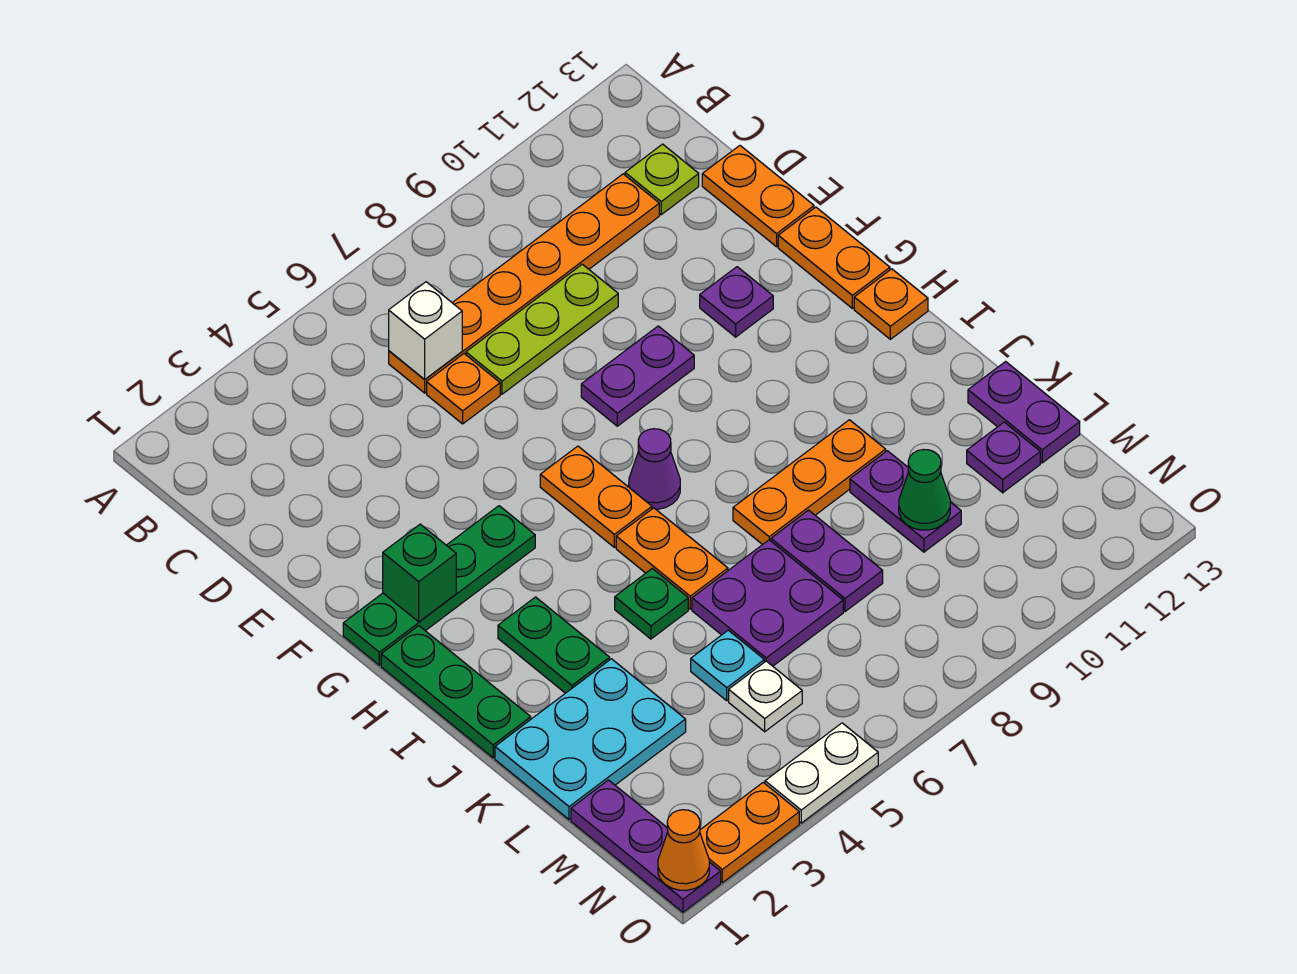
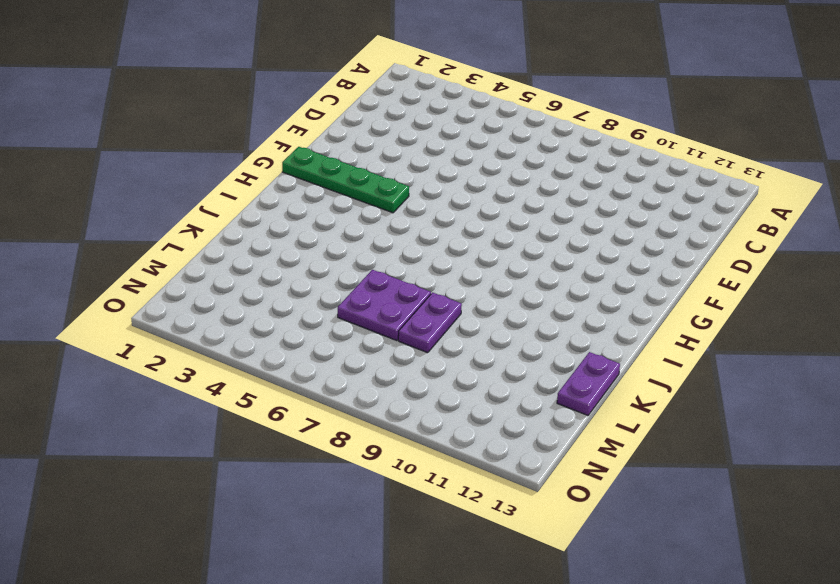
none -> orange 1x6 plate [389,174,659,393]
none -> lime 1x1 plate [625,144,699,215]
none -> orange 1x1 plate [427,354,500,424]
none -> lime 1x3 plate [466,264,618,394]

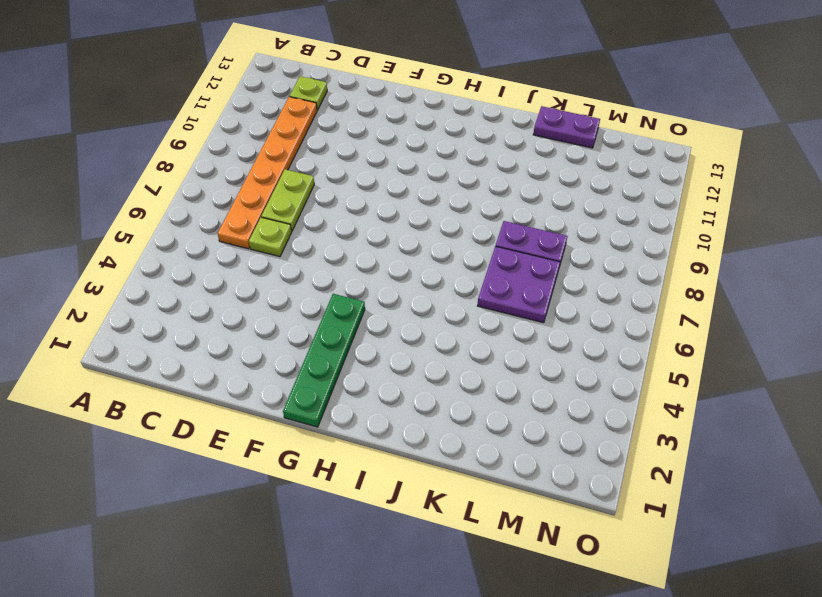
lime 1x1 plate [249,217,292,257] -> orange 1x1 plate [427,354,500,424]
lime 1x2 plate [261,169,314,231] -> lime 1x3 plate [466,264,618,394]
none -> orange 1x2 plate [702,146,814,247]
none -> purple 1x2 plate [581,326,694,426]
none -> purple 1x1 plate [700,267,773,337]
none -> orange 1x2 plate [778,207,890,308]

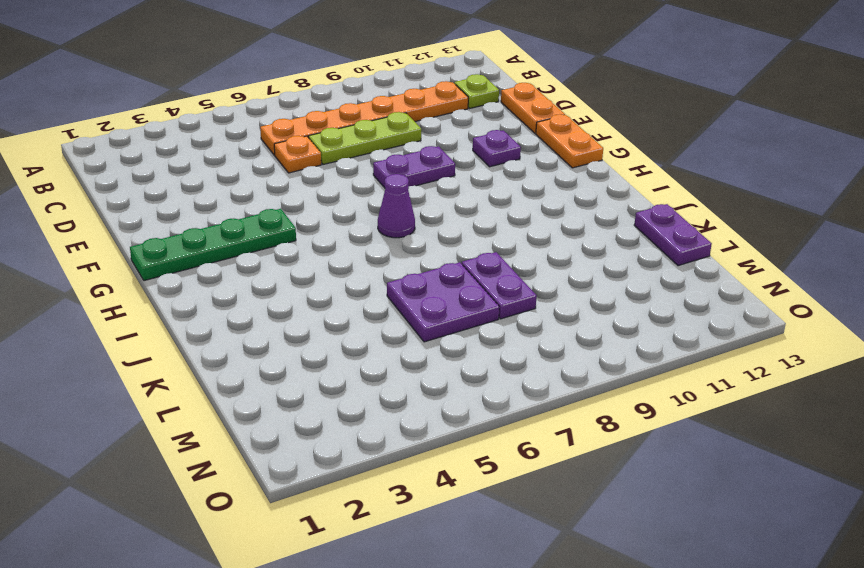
none -> orange 1x2 plate [540,446,652,547]
none -> green 1x3 plate [381,626,531,758]
none -> orange 1x1 plate [854,269,928,339]
none -> green 1x2 plate [498,597,610,693]

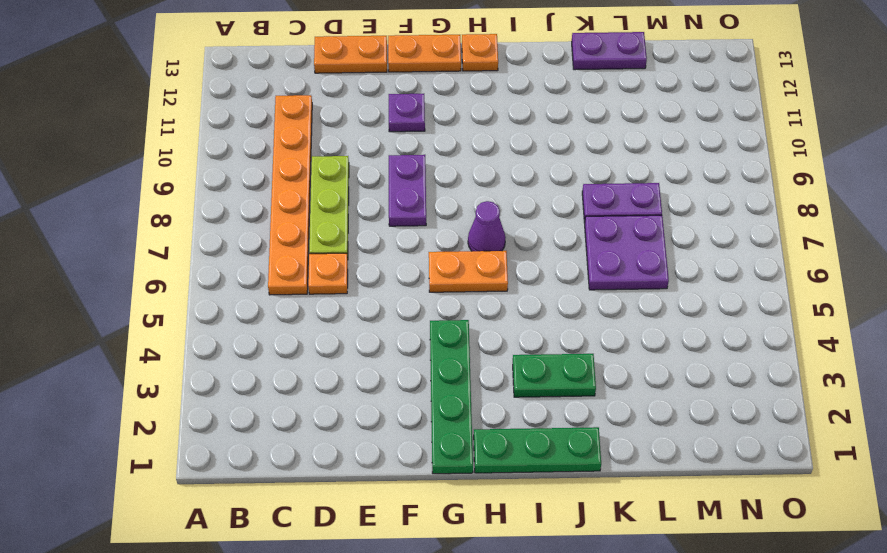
none -> lime 1x1 plate [625,144,699,215]
none -> orange 1x2 plate [616,508,728,609]
none -> green 1x1 plate [615,568,688,639]
none -> orange 1x3 plate [733,420,886,545]

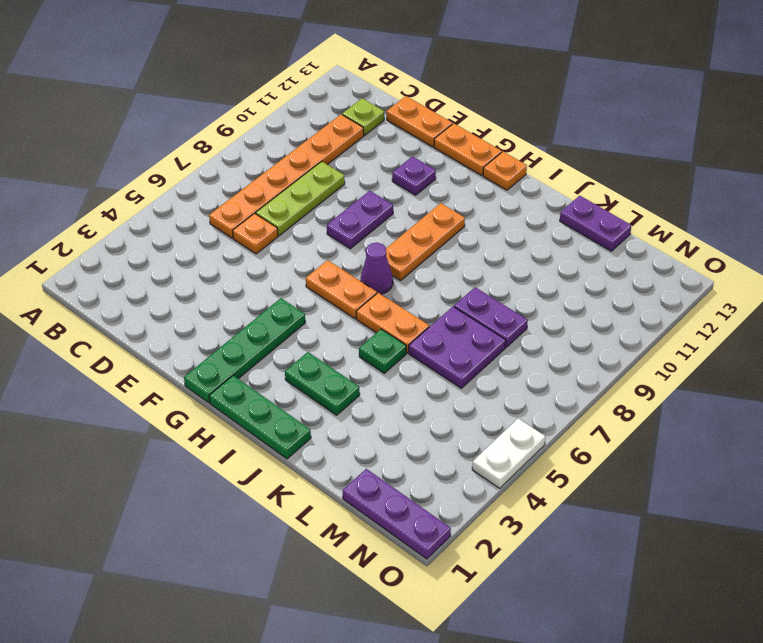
orange 1x3 plate [386,203,465,280] -> orange 1x3 plate moved to [733,420,886,545]
none -> cyan 2x3 plate [495,659,686,820]
none -> purple 1x2 plate [850,451,961,552]
none -> cyan 1x1 plate [691,630,764,701]
none -> purple 1x1 plate [967,422,1040,493]

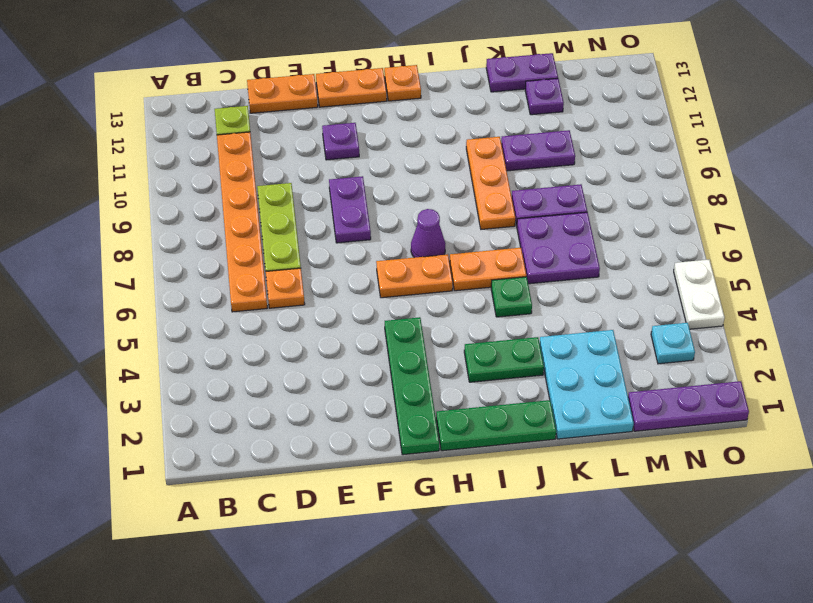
cyan 1x1 plate [651,323,695,364] -> cyan 1x1 plate moved to [691,630,764,701]
none -> white 1x1 plate [729,661,802,732]
none -> orange 1x2 plate [700,782,799,883]
none -> white 1x1 brick [389,282,462,380]
none -> green 1x1 brick [383,524,456,622]

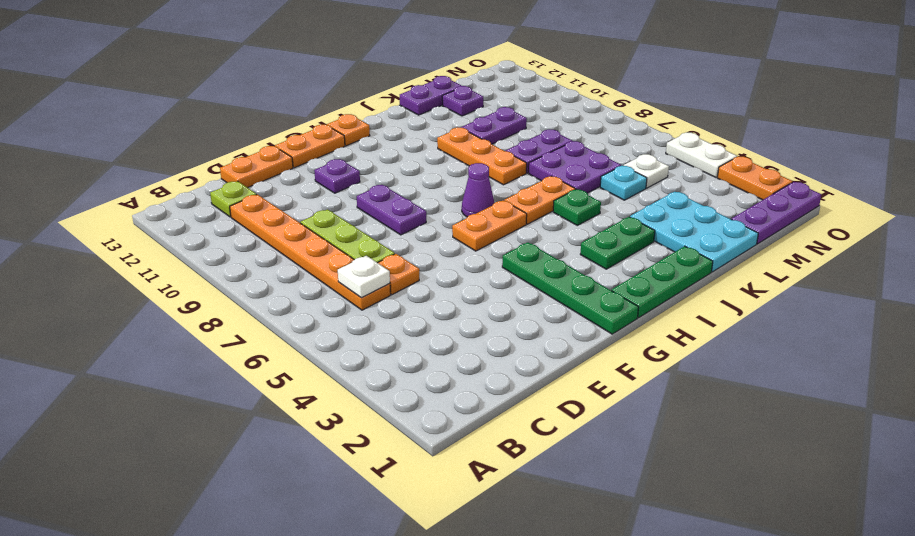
white 1x1 plate [338,256,390,298] -> white 1x1 brick [389,282,462,380]
none -> green 1x1 brick [383,524,456,622]
none -> green 1x1 cone [899,449,950,530]
none -> orange 1x1 cone [658,810,709,890]

